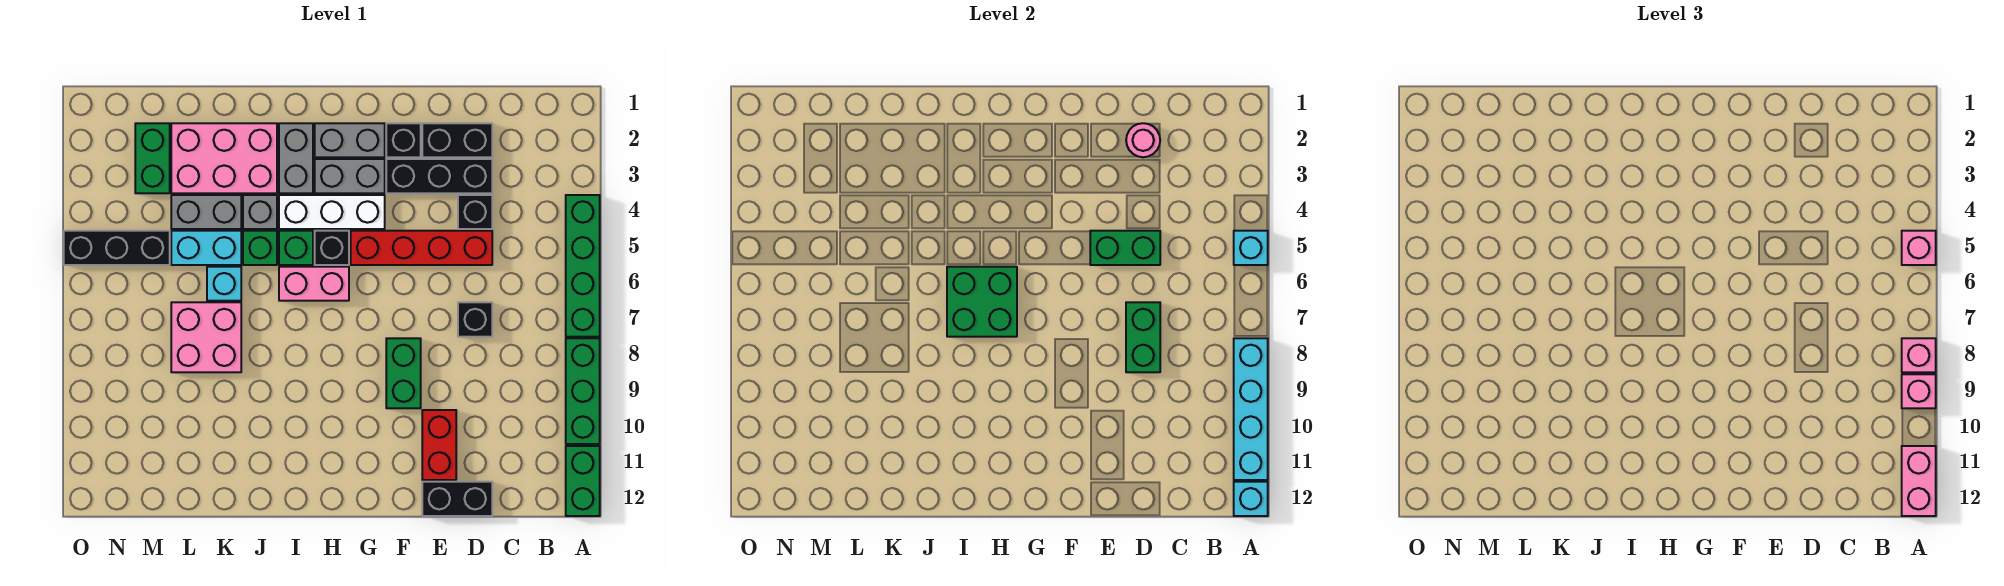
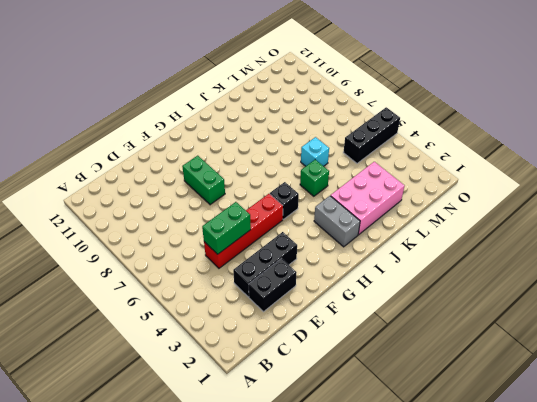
none -> green 1x4 brick [566,195,600,337]
none -> green 1x3 brick [566,338,600,444]
none -> green 1x2 brick [566,446,600,516]
none -> black 1x1 brick [458,195,492,229]

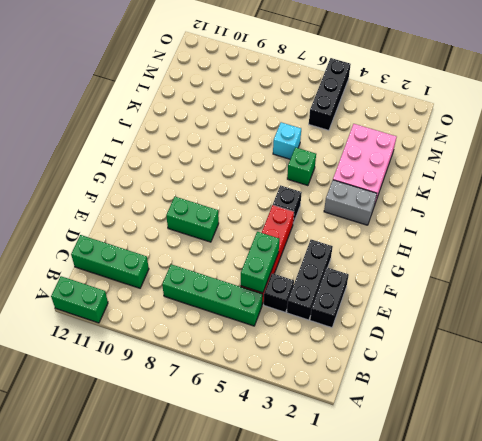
green 1x4 brick [162,264,263,326] -> green 1x4 brick moved to [566,195,600,337]
green 1x3 brick [71,235,149,288] -> green 1x3 brick moved to [566,338,600,444]
none -> black 1x1 brick [458,302,492,337]
none -> black 1x2 brick [422,482,492,516]
none -> red 1x2 brick [422,410,456,480]
none -> black 1x1 brick [386,123,421,157]

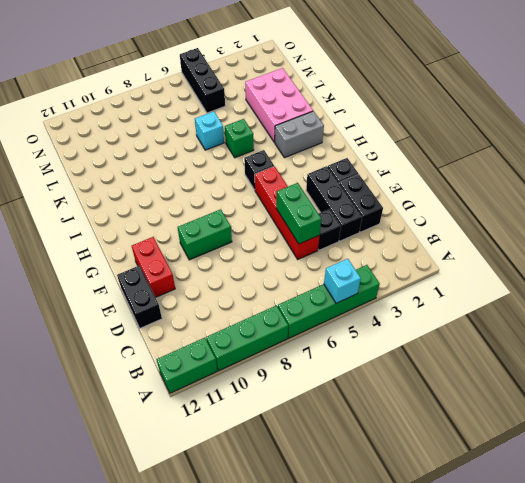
red 1x2 brick [132,237,175,298] -> red 1x2 brick turned to [422,410,456,480]
none -> black 1x1 brick [458,302,492,337]
none -> grey 1x2 brick [315,123,385,157]
none -> grey 1x2 brick [315,159,385,193]
none -> white 1x3 brick [279,195,385,229]

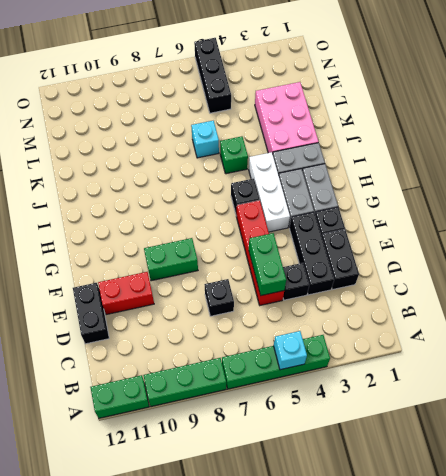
none -> pink 1x2 brick [279,267,349,301]
none -> green 1x1 brick [279,231,313,265]
none -> grey 1x1 brick [243,195,277,229]
none -> grey 1x2 brick [171,195,241,229]

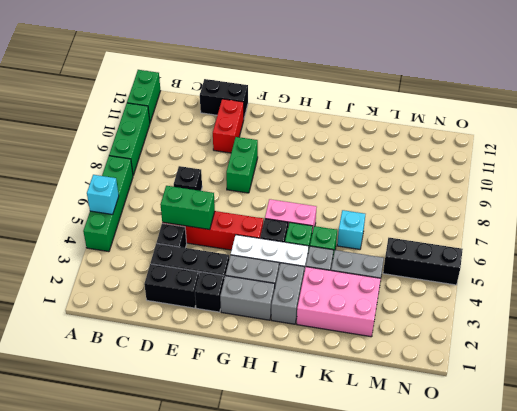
none -> cyan 1x2 brick [171,231,241,265]
none -> pink 2x2 brick [171,302,241,372]
none -> green 1x2 brick [135,123,170,193]
none -> cyan 1x4 brick [1234,338,1268,480]

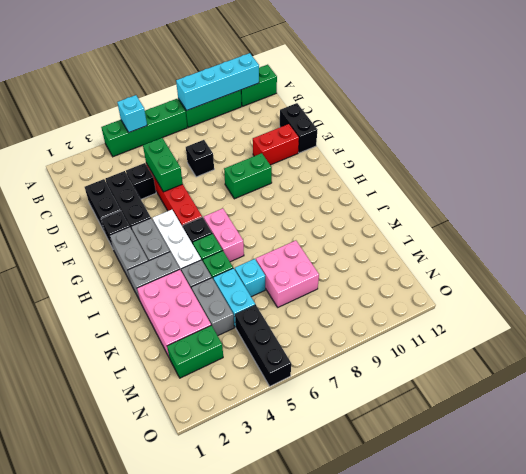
none -> cyan 1x1 brick [1234,482,1268,516]
none -> pink 1x1 round brick [1126,123,1160,157]
none -> green 1x2 brick [1126,302,1160,372]
none -> green 2x2 brick [947,267,1017,337]

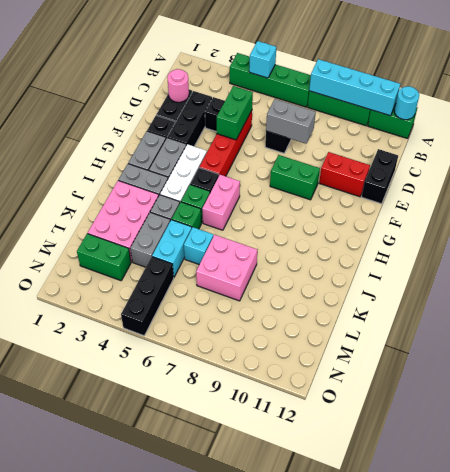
cyan 1x1 round brick [394,86,419,120] -> cyan 1x1 brick [1234,482,1268,516]
grey 1x2 brick [266,99,316,144] -> green 1x2 brick [1126,302,1160,372]
none -> green 2x2 brick [947,267,1017,337]
none -> pink 1x1 brick [1902,231,1936,265]
none -> pink 1x1 brick [1902,338,1936,372]
none -> pink 1x1 brick [1902,374,1936,408]

